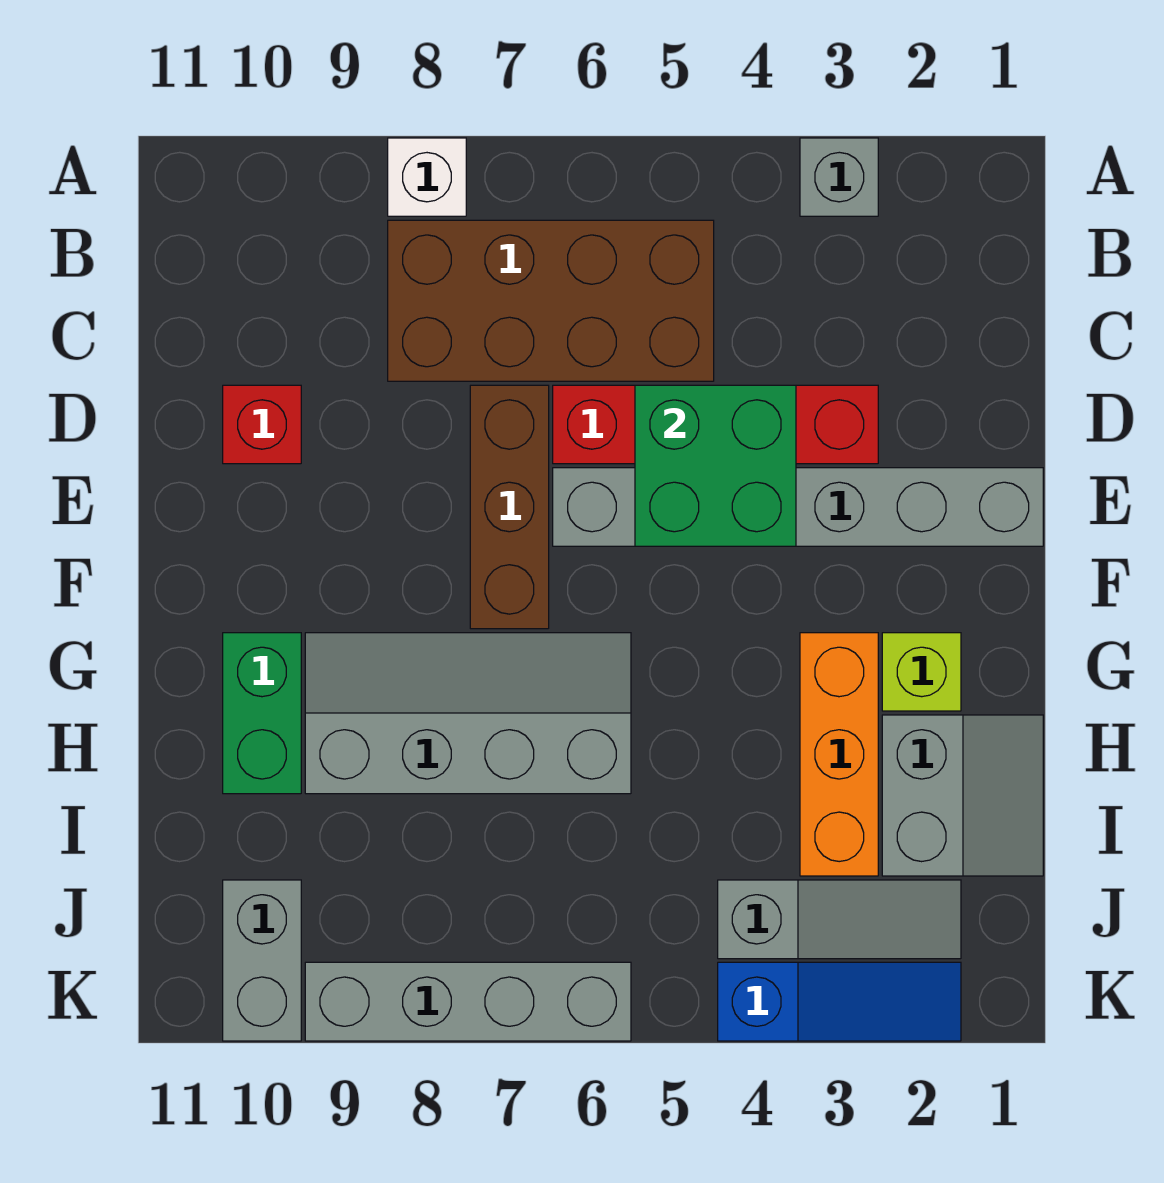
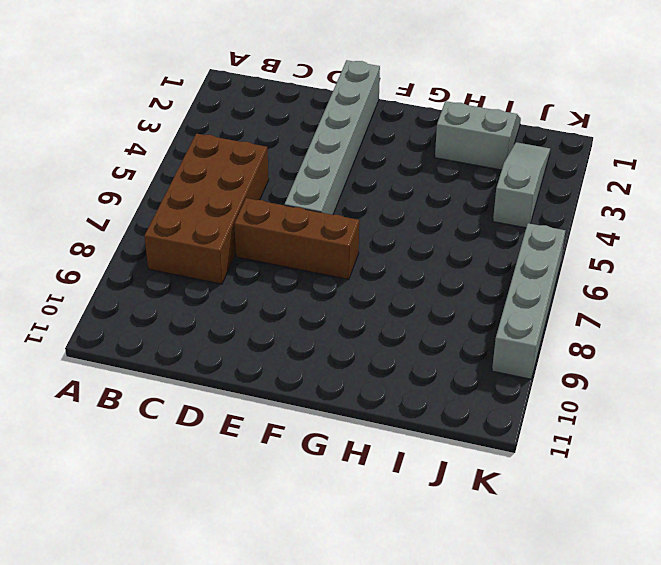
none -> grey 1x1 brick [800,138,878,216]
none -> white 1x1 brick [388,138,466,216]
none -> red 1x4 brick [553,385,878,464]

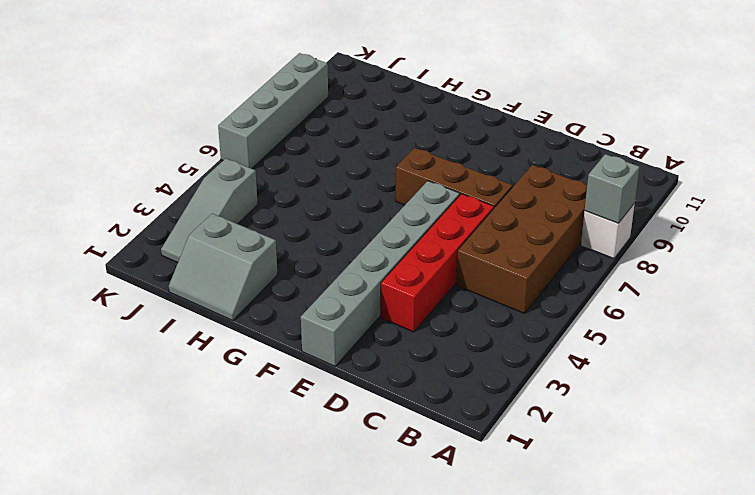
grey 1x1 brick [585,154,639,223] -> grey 1x1 brick moved to [800,138,878,216]
none -> red 1x1 brick [223,385,301,464]
none -> lime 1x1 brick [882,633,961,711]
none -> orange 1x3 brick [800,633,878,876]

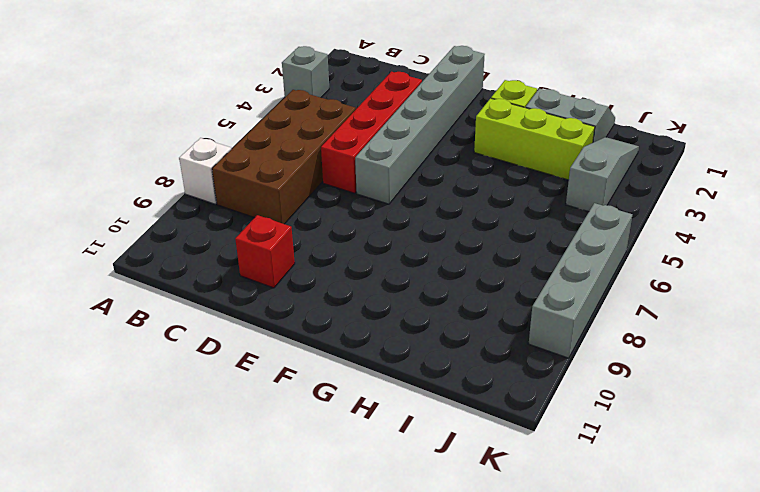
lime 1x3 brick [474,98,595,180] -> orange 1x3 brick [800,633,878,876]
none -> brown 1x3 brick [470,385,549,629]
none -> grey 2x4 slope [305,633,631,794]
none -> green 1x2 brick [223,633,301,794]

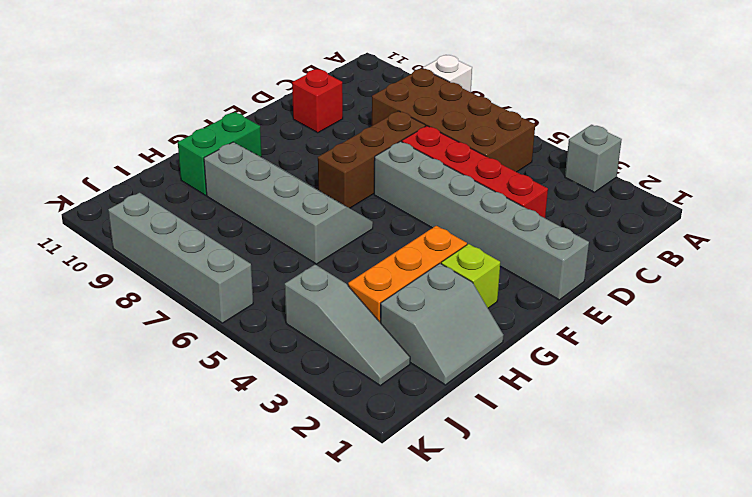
none -> grey 1x2 brick [223,880,301,1041]
none -> blue 1x3 slope [718,962,961,1041]
none -> green 2x2 brick [635,385,796,546]

